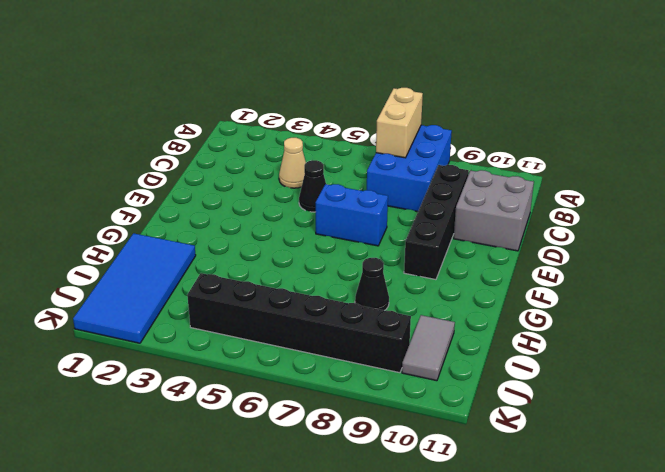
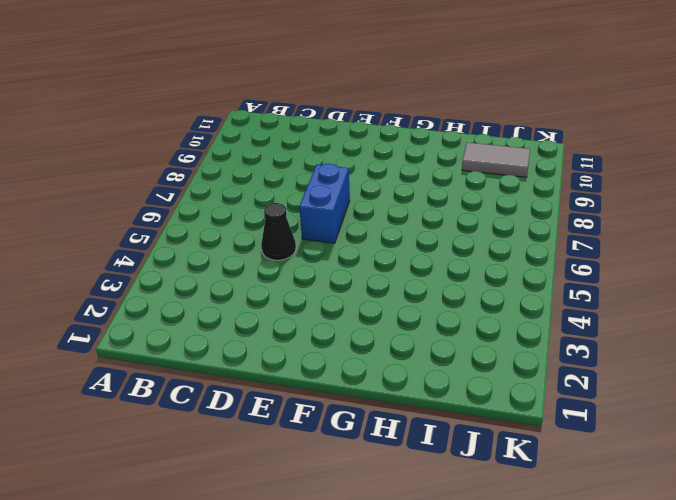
none -> blue 2x3 brick [367,125,452,212]
none -> tan 1x1 cone [279,138,306,188]

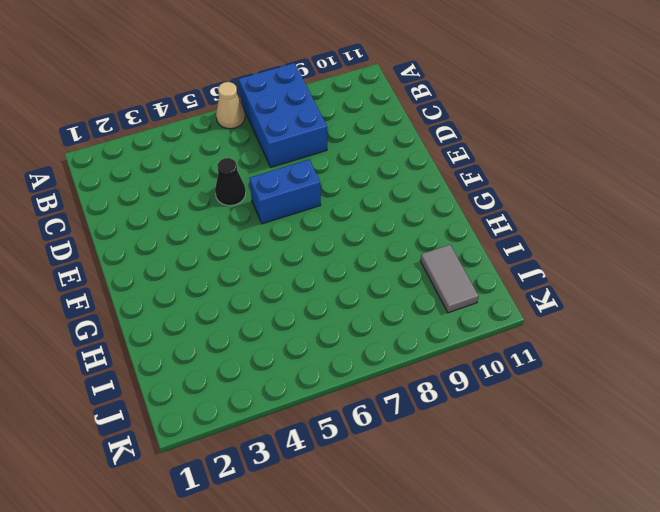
tan 1x1 cone [216,82,245,129] -> tan 1x1 cone moved to [279,138,306,188]
none -> black 1x4 brick [404,165,469,280]
none -> grey 2x2 brick [454,170,534,251]

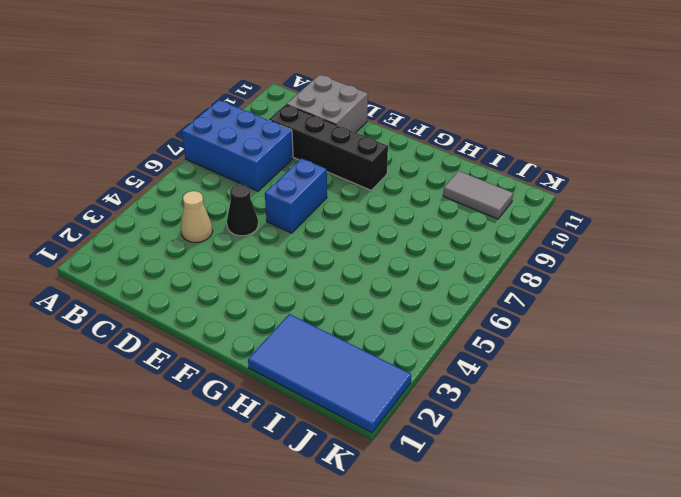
none -> black 1x1 cone [355,258,389,311]
none -> black 1x6 brick [187,273,411,373]

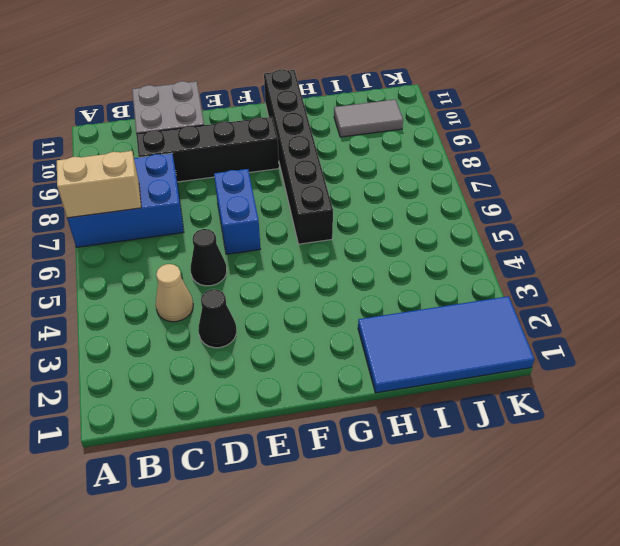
black 1x1 cone [198,289,236,348] -> black 1x1 cone moved to [355,258,389,311]
black 1x6 brick [264,70,333,244] -> black 1x6 brick moved to [187,273,411,373]

